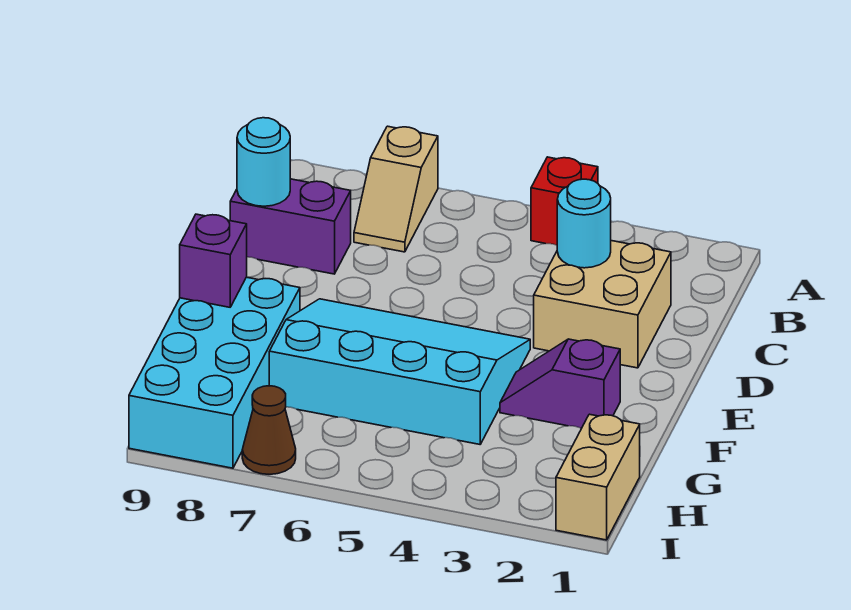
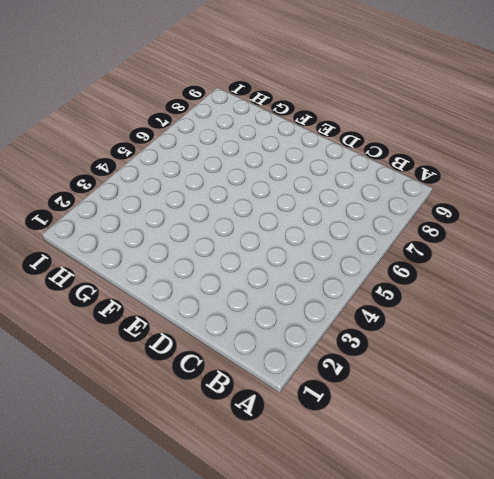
none -> red 1x1 brick [531,157,598,245]
none -> tan 1x2 slope [354,126,438,252]
none -> tan 2x2 brick [534,241,671,368]

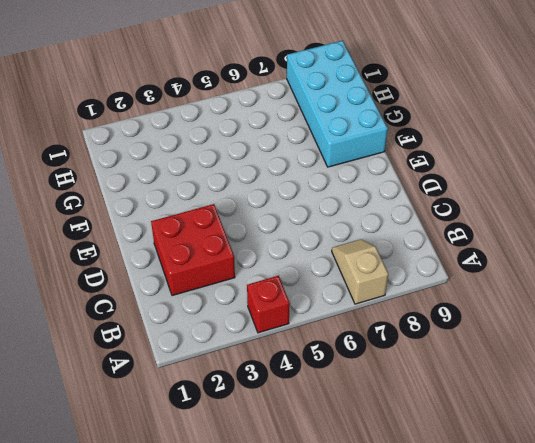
red 2x2 brick [151,204,235,296] -> tan 2x2 brick [534,241,671,368]
none -> purple 1x2 brick [230,179,351,274]
none -> cyan 3x4 slope [269,299,530,444]
none -> purple 1x2 slope [500,339,620,428]

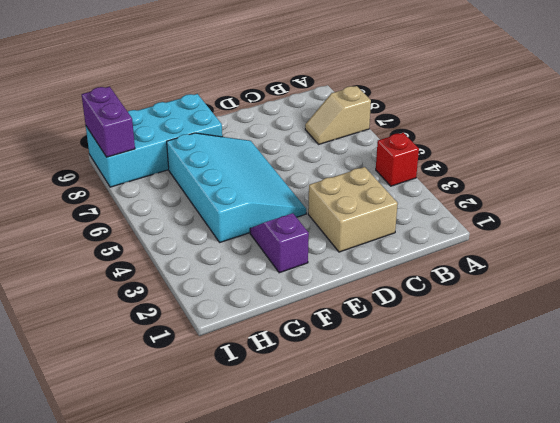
purple 1x2 brick [82,87,135,157] -> purple 1x2 brick moved to [230,179,351,274]
none -> tan 1x2 brick [556,414,640,540]
none -> brown 1x1 cone [242,386,296,474]
none -> cyan 1x1 round brick [557,179,611,268]

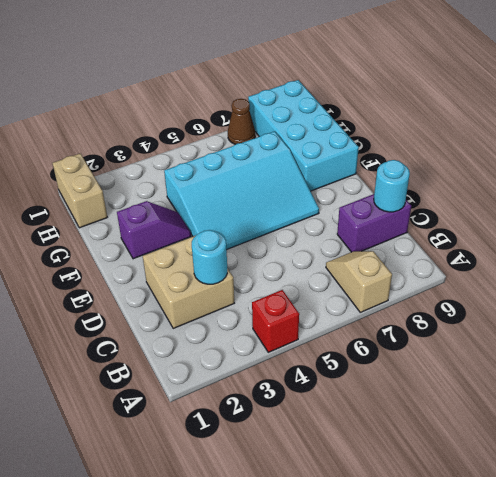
none -> purple 1x1 brick [180,214,247,307]

